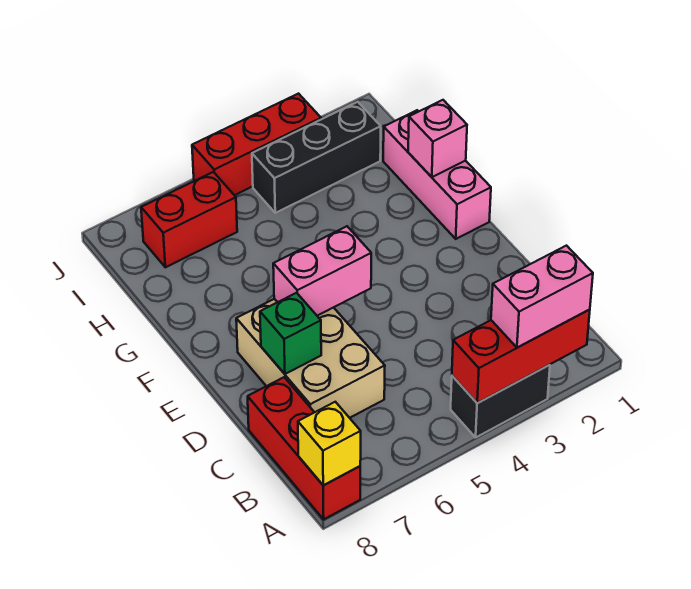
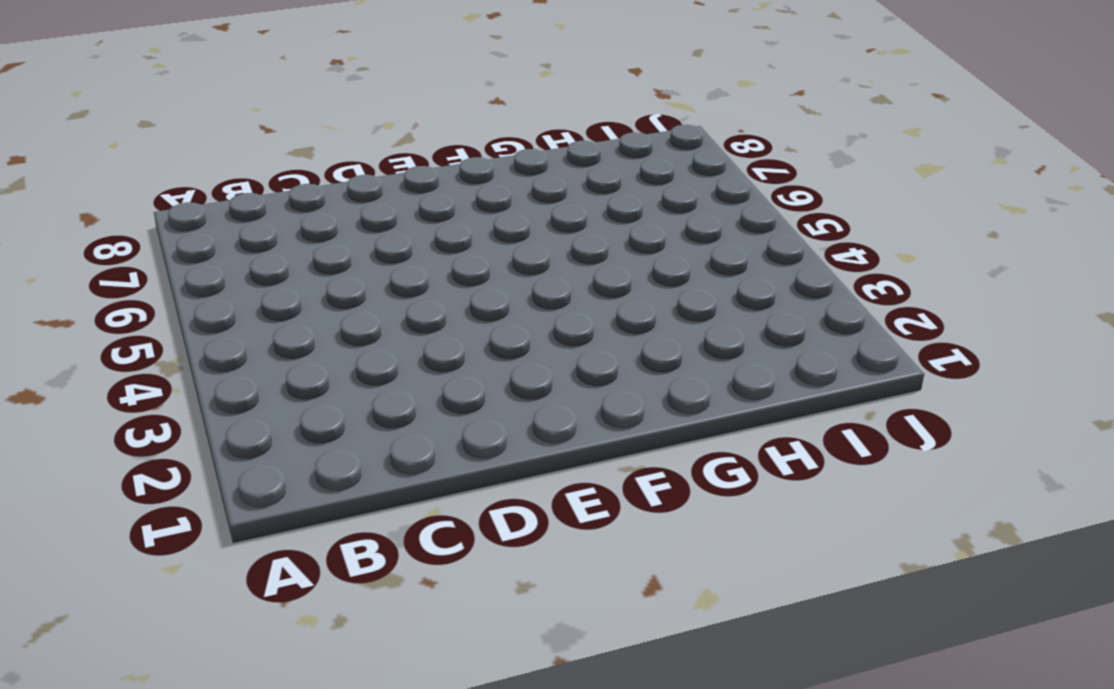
none -> black 1x2 brick [451,365,550,437]
none -> red 1x3 brick [248,377,360,519]
none -> tan 2x3 brick [236,299,385,418]

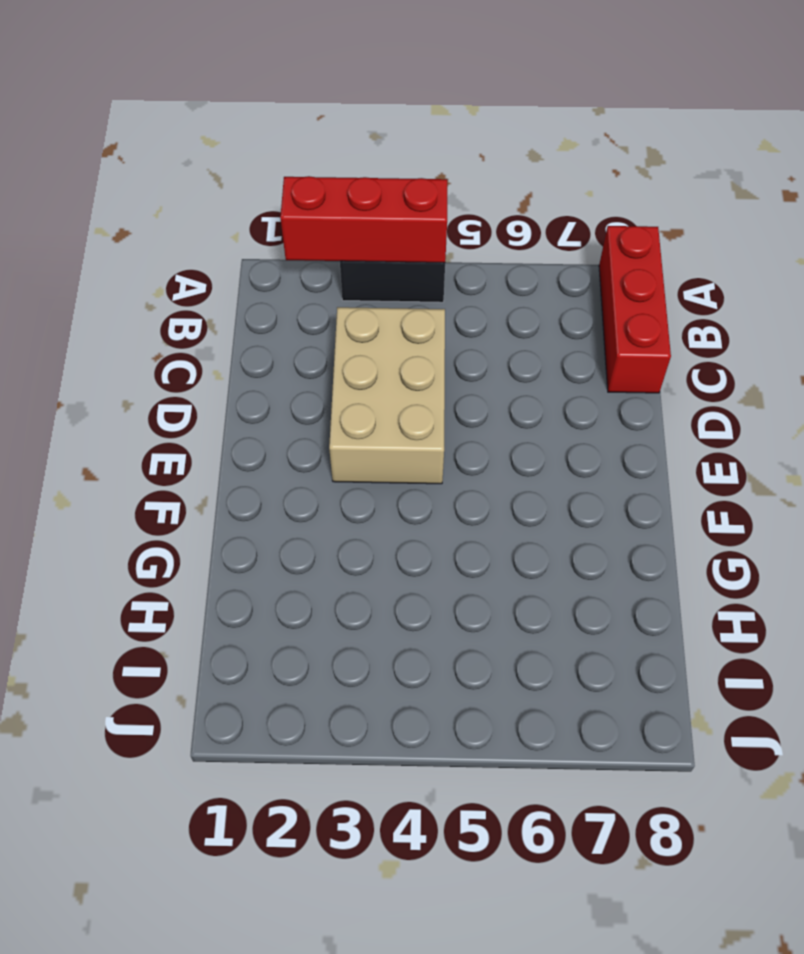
tan 2x3 brick [329,307,445,484] -> tan 2x3 brick moved to [236,299,385,418]
none -> pink 1x3 brick [383,110,491,239]
none -> black 1x3 brick [252,102,381,213]
none -> red 1x2 brick [141,172,237,267]

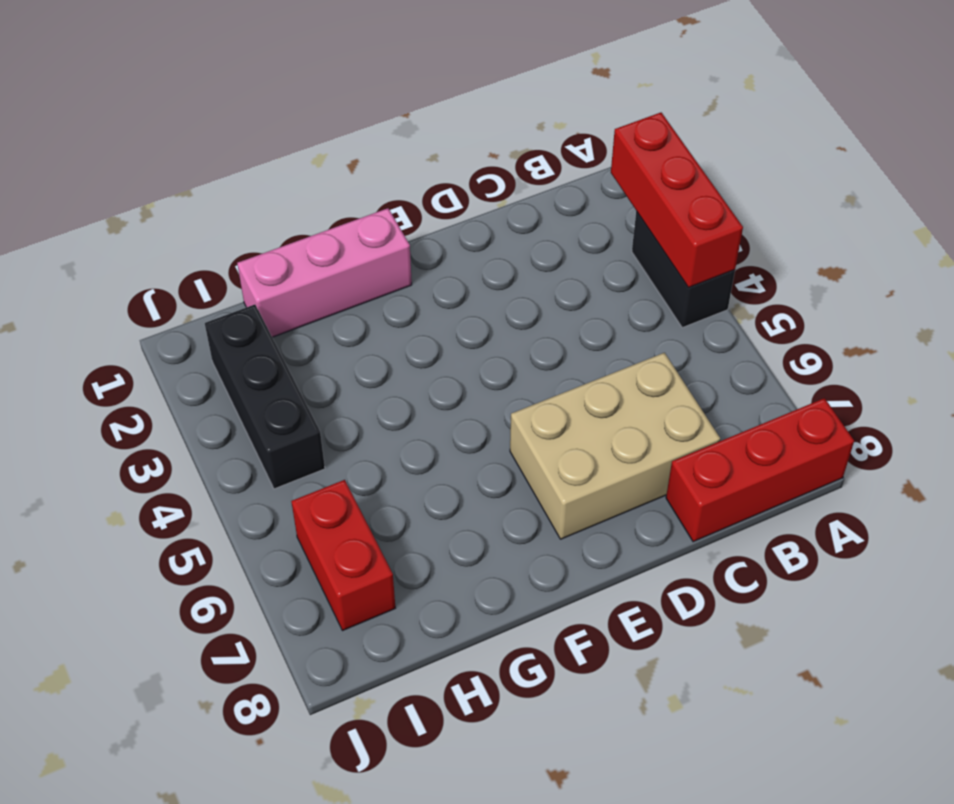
none -> red 1x3 brick [192,94,321,195]
none -> yellow 1x1 brick [298,402,361,485]
none -> green 1x1 brick [260,293,321,374]

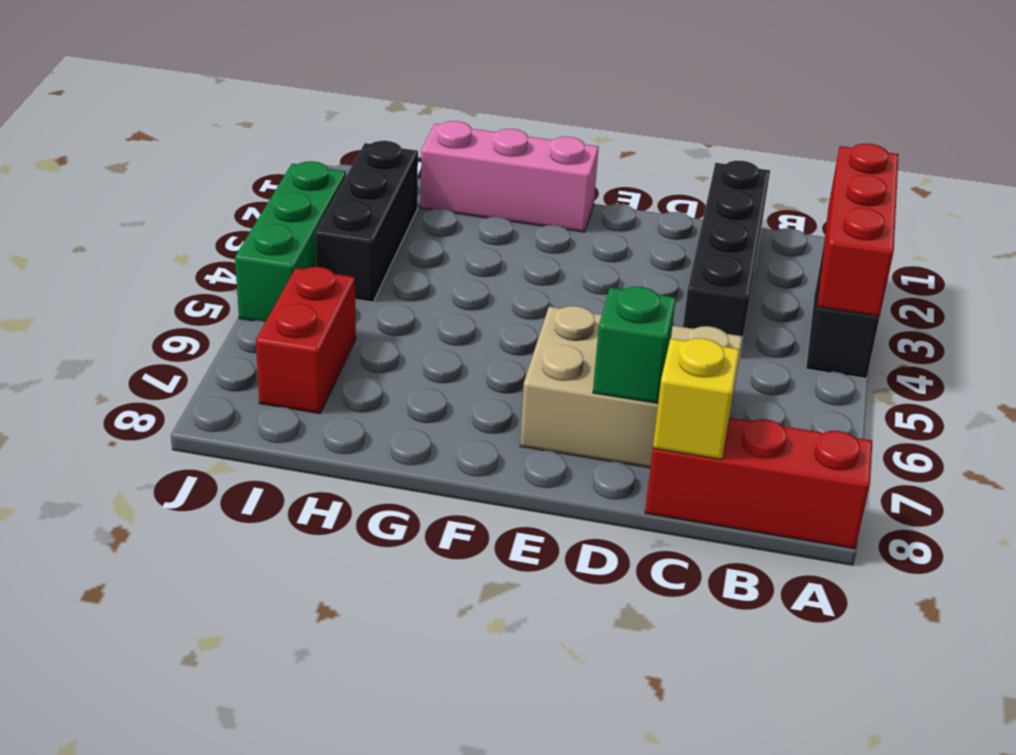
black 1x4 brick [683,161,770,358] -> none
yellow 1x1 brick [653,338,740,459] -> yellow 1x1 brick moved to [298,402,361,485]
green 1x3 brick [235,161,346,322] -> red 1x3 brick [192,94,321,195]
none -> pink 1x2 brick [273,226,371,316]
none -> pink 1x1 brick [408,100,467,177]
none -> pink 1x2 brick [491,246,593,348]

